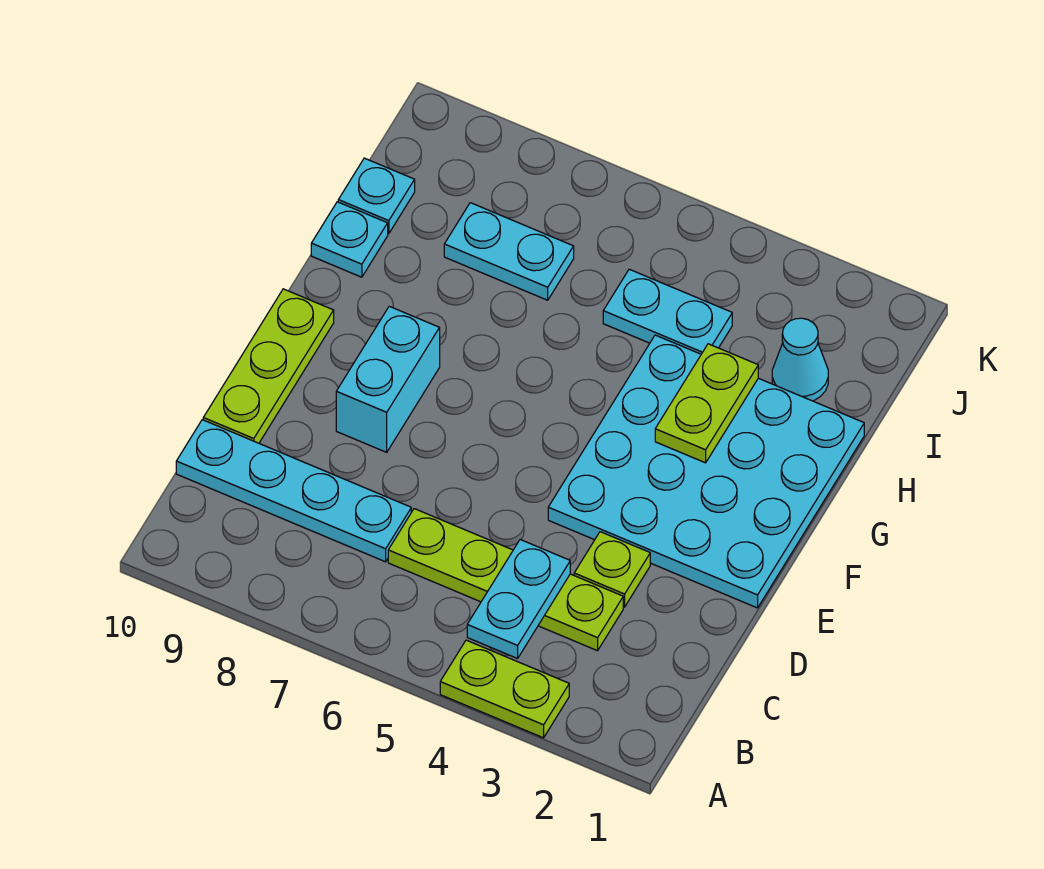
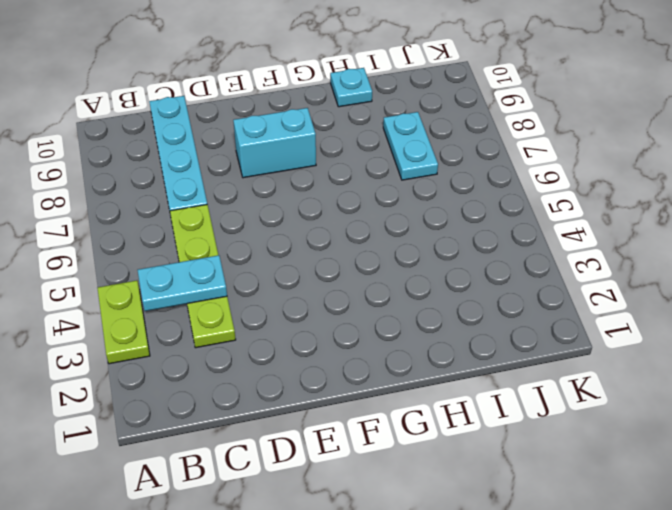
none -> lime 1x1 plate [574,532,650,607]
none -> lime 1x3 plate [203,289,334,443]
none -> cyan 4x4 plate [548,335,864,608]

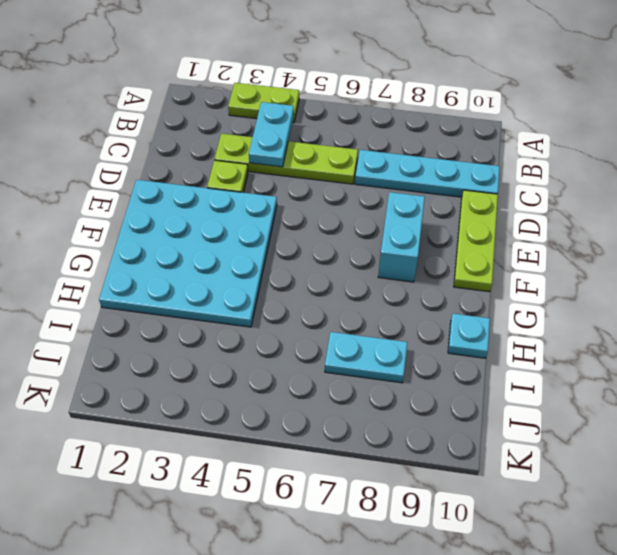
none -> cyan 1x1 cone [772,318,828,401]
none -> cyan 1x2 plate [603,269,732,354]
none -> cyan 1x1 plate [338,158,415,234]

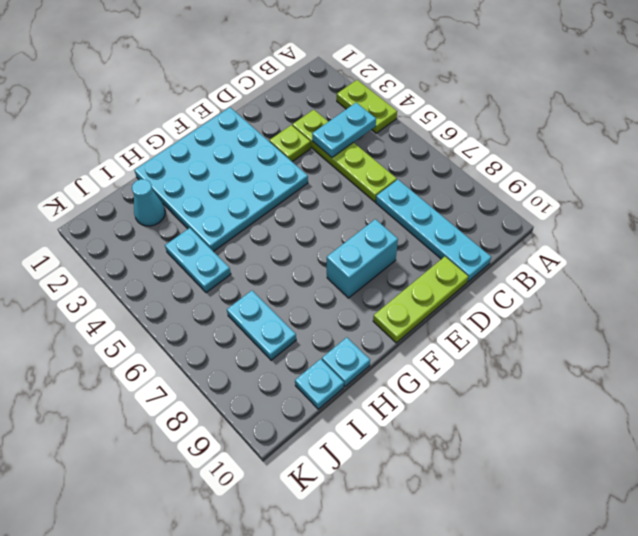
none -> lime 1x2 plate [655,344,758,463]

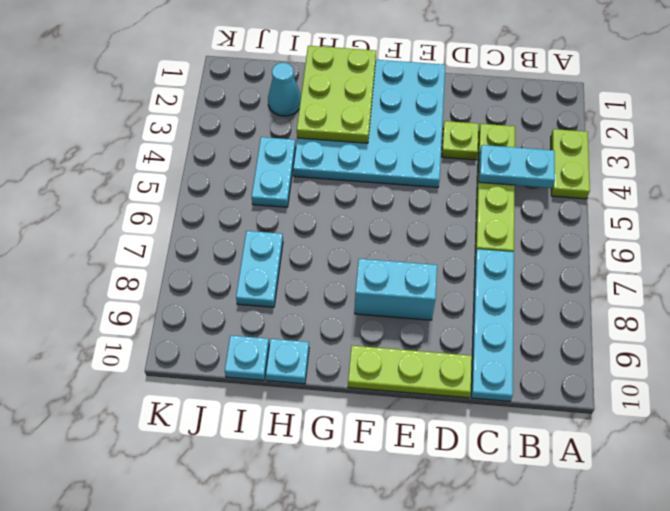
lime 2x3 plate [297,46,376,143] -> lime 1x2 plate [655,344,758,463]

